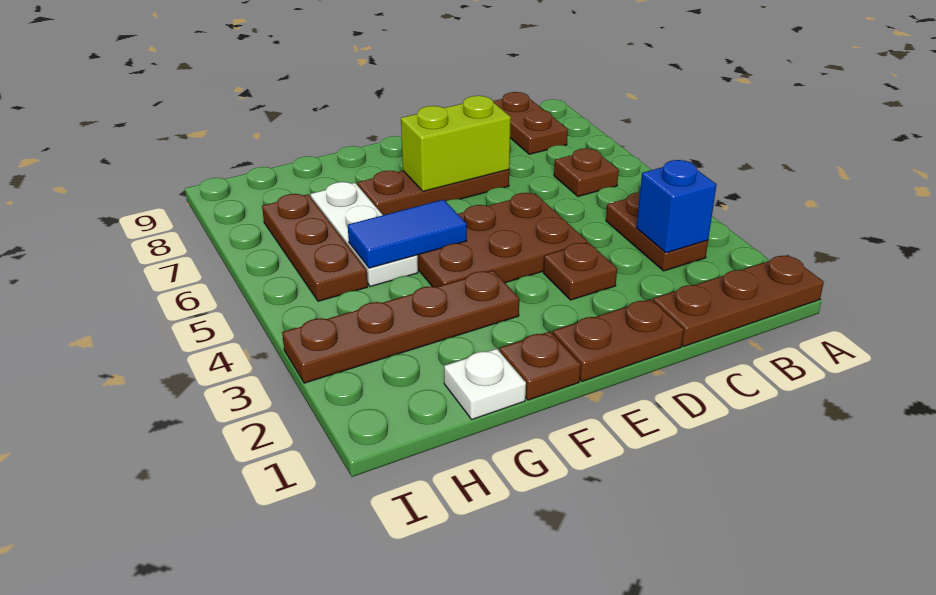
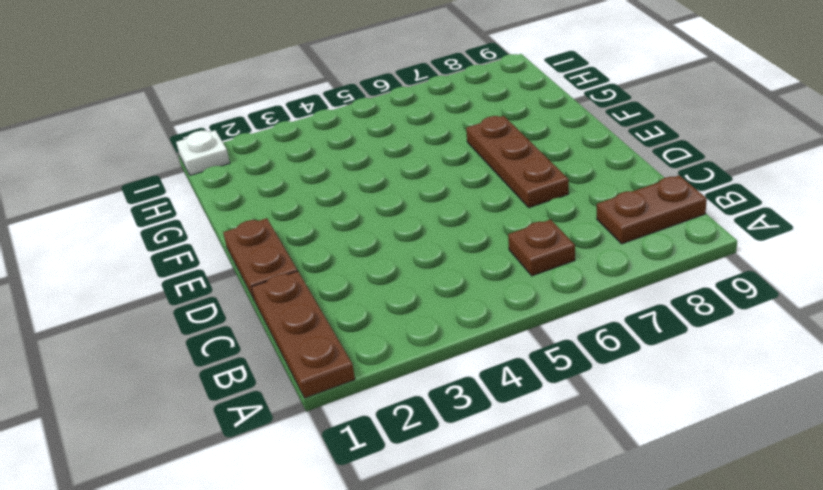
white 1x1 plate [176,130,230,175] -> white 1x1 plate moved to [444,349,526,419]
none -> brown 1x2 plate [606,192,708,271]
none -> brown 1x1 plate [543,243,617,300]
none -> brown 2x3 plate [417,193,587,287]

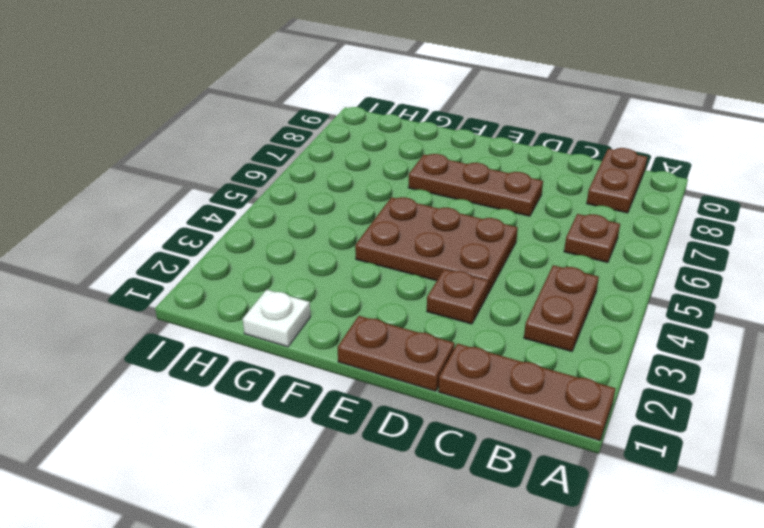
none -> brown 1x1 plate [500,332,581,400]
none -> brown 1x4 plate [282,271,519,383]
none -> white 1x3 plate [311,182,418,287]

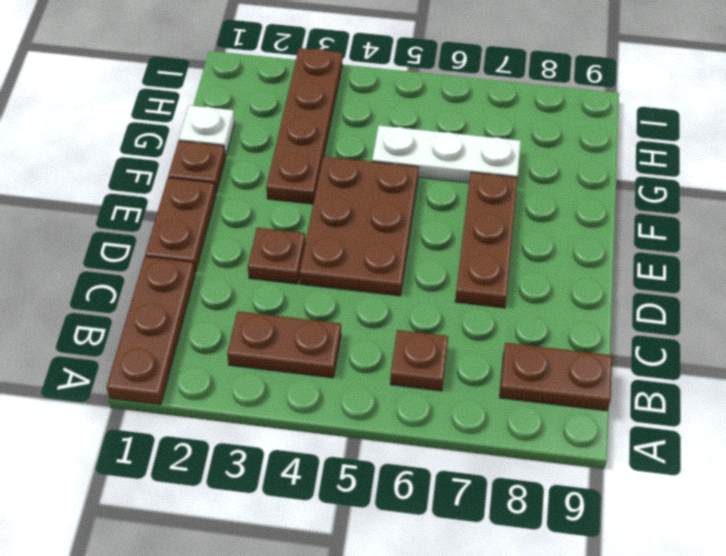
none -> brown 1x3 plate [262,194,368,301]
none -> blue 1x1 brick [636,160,717,253]
none -> lime 1x2 brick [401,96,511,191]

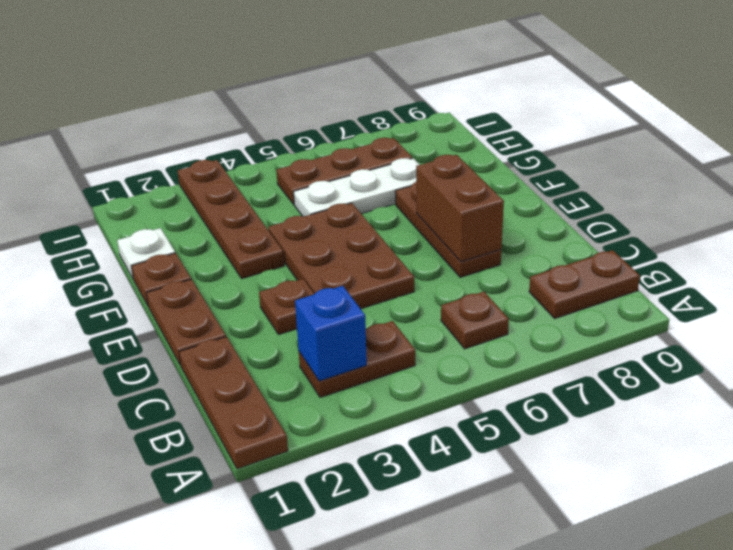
brown 1x2 brick [416,155,504,261] -> lime 1x2 brick [401,96,511,191]
none -> blue 1x2 tile [348,200,467,268]

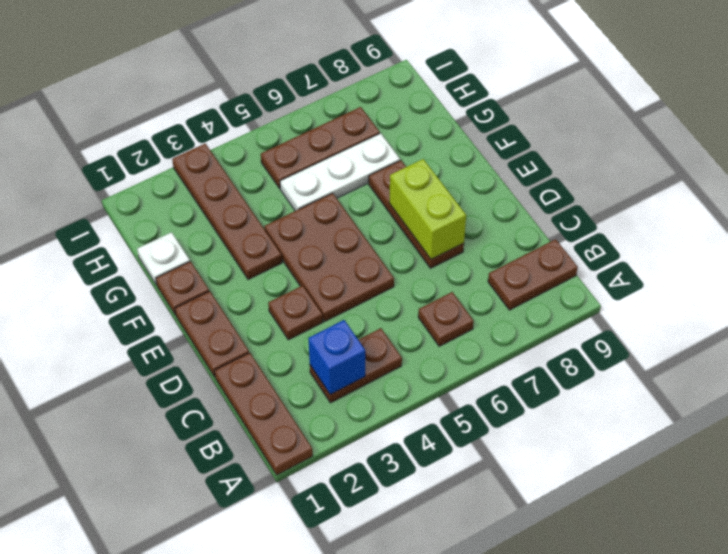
none -> blue 1x2 tile [348,200,467,268]

